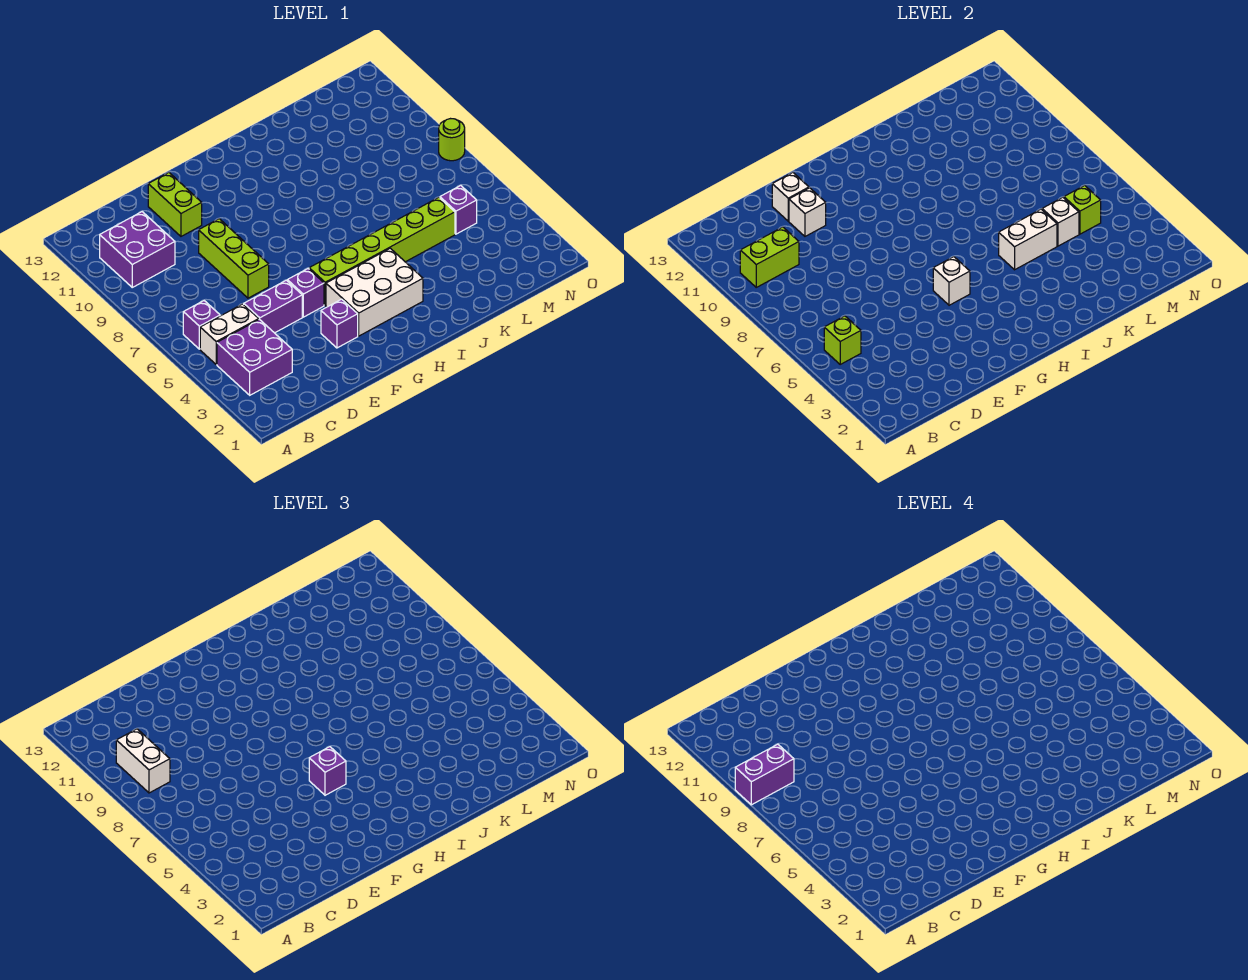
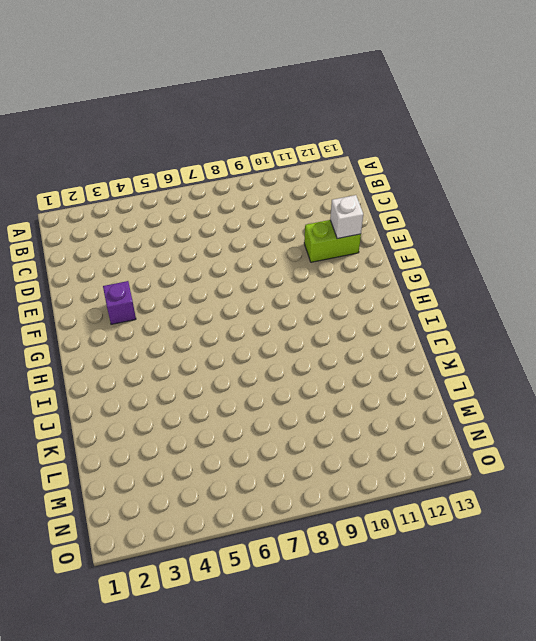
none -> purple 2x2 brick [217,319,292,395]
none -> white 1x2 brick [200,304,259,364]
none -> purple 1x1 brick [183,301,220,349]

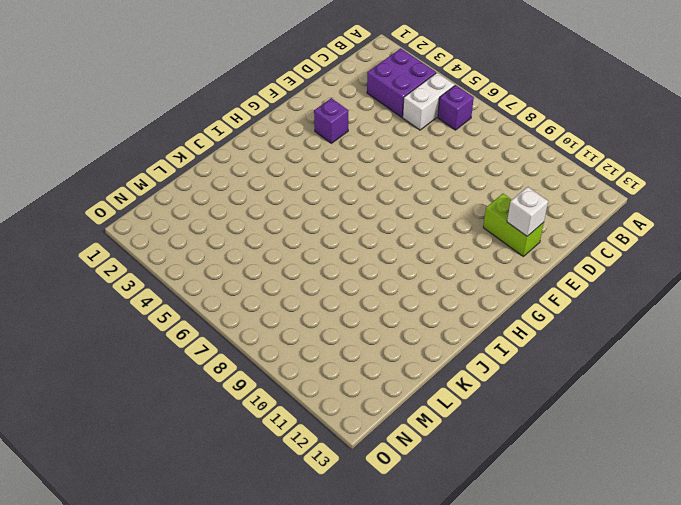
none -> purple 2x2 brick [100,212,175,287]
none -> purple 1x2 brick [244,280,302,333]
none -> lime 1x3 brick [199,219,269,298]

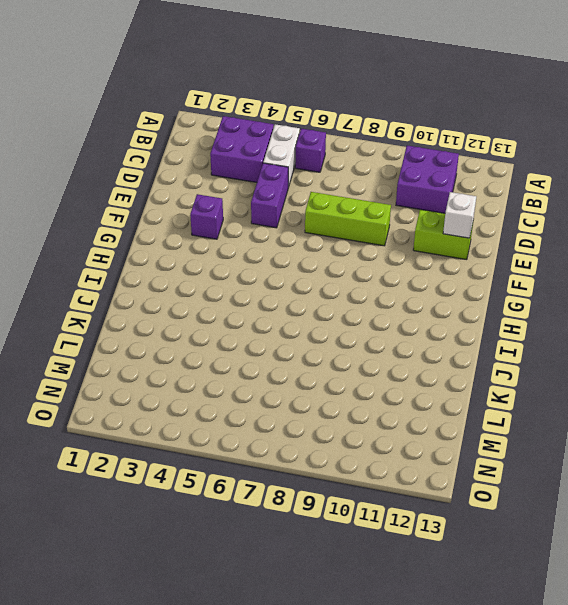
none -> purple 1x1 brick [287,269,324,317]
none -> white 2x3 brick [326,248,423,336]
none -> lime 1x6 brick [309,197,455,305]

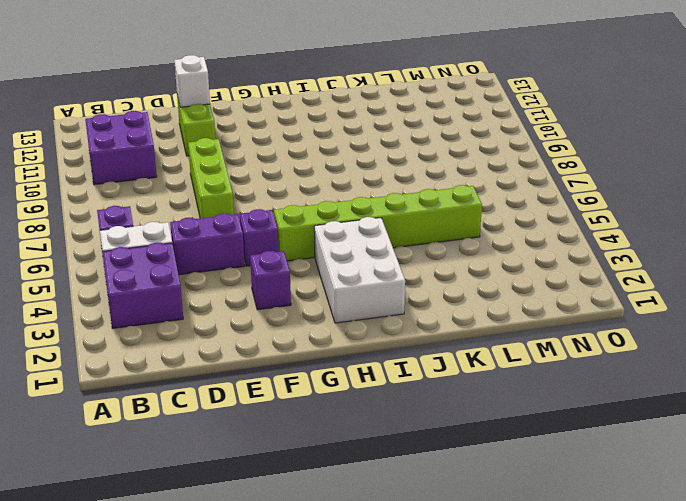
white 2x3 brick [314,217,405,323] -> white 2x3 brick turned to [326,248,423,336]
none -> purple 1x1 brick [440,185,477,234]
none -> lime 1x1 round brick [439,119,465,161]
none -> lime 1x1 brick [824,316,861,364]

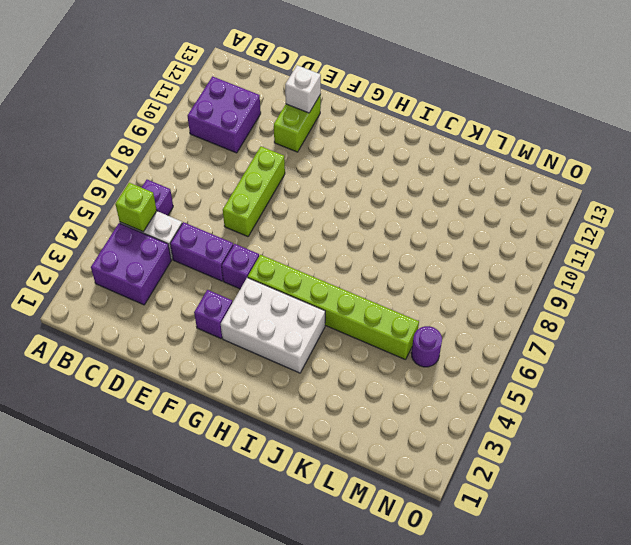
purple 1x1 round brick [411,326,442,367] -> purple 1x1 brick [440,185,477,234]
none -> lime 1x1 round brick [439,119,465,161]
none -> lime 1x2 brick [740,227,799,287]
none -> white 1x1 brick [789,188,826,236]

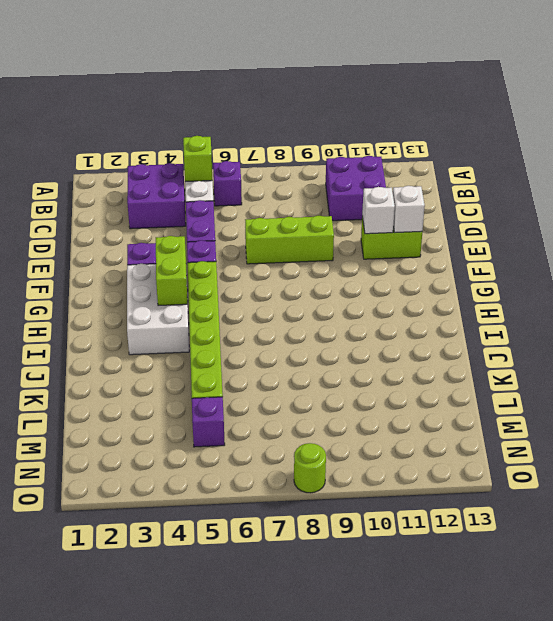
lime 1x2 brick [156,236,187,305] -> lime 1x2 brick moved to [740,227,799,287]
none -> white 1x1 brick [933,257,970,305]
none -> white 1x2 brick [999,209,1057,270]
none -> white 1x1 brick [1042,197,1079,246]

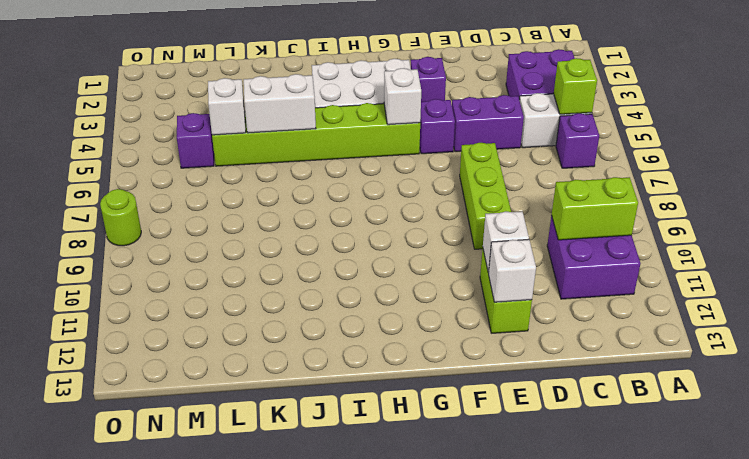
none -> lime 1x1 brick [1064,185,1101,234]
none -> white 1x2 brick [116,729,170,793]
none -> purple 1x1 brick [309,747,346,795]

